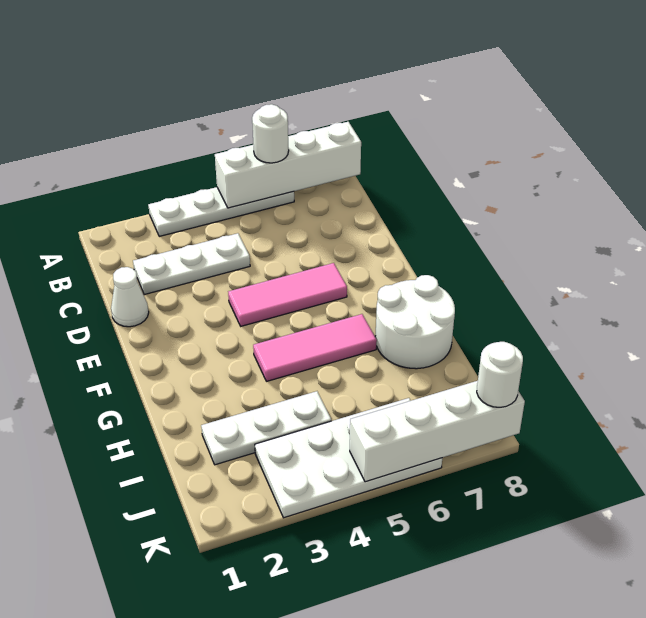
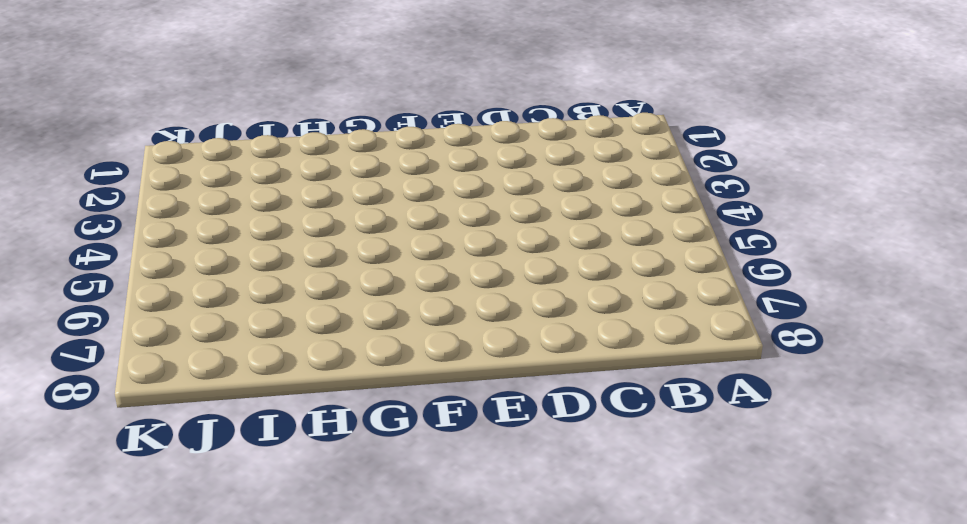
none -> white 1x4 plate [148,187,294,236]
none -> white 1x3 plate [133,233,250,295]
none -> white 1x1 cone [111,267,149,327]

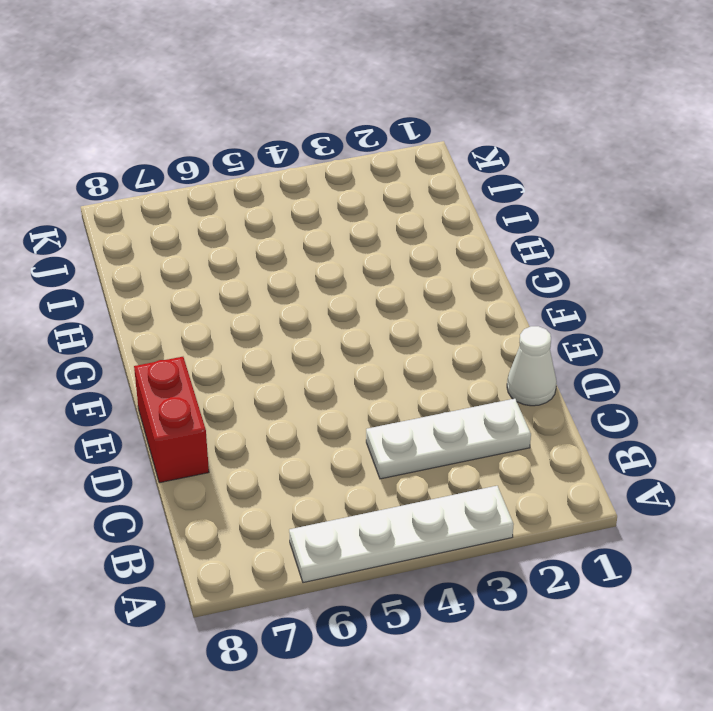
red 1x2 brick [134,357,209,483] -> none
none -> pink 1x3 tile [228,263,347,326]
none -> pink 1x3 tile [253,314,377,381]
none -> white 2x2 round brick [375,275,455,369]

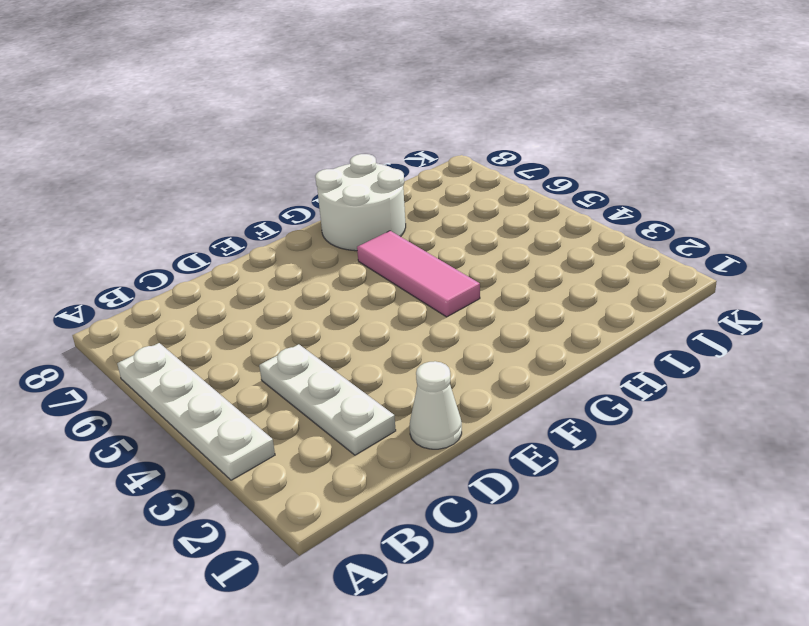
none -> pink 1x3 tile [228,263,347,326]
none -> white 1x3 plate [201,391,331,465]
none -> white 2x4 plate [255,398,442,518]

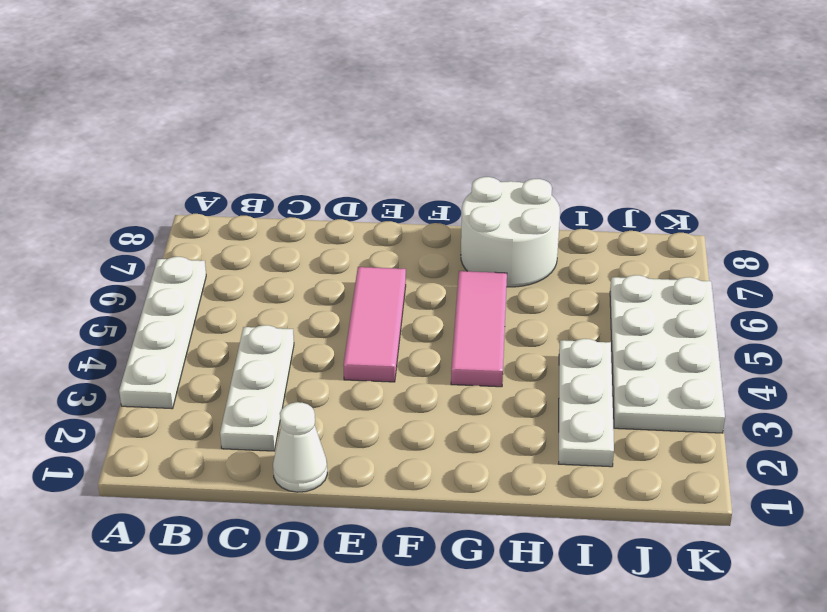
none -> white 1x4 brick [215,122,361,208]
none -> white 1x4 brick [350,381,525,482]
none -> white 1x1 round brick [252,104,289,163]

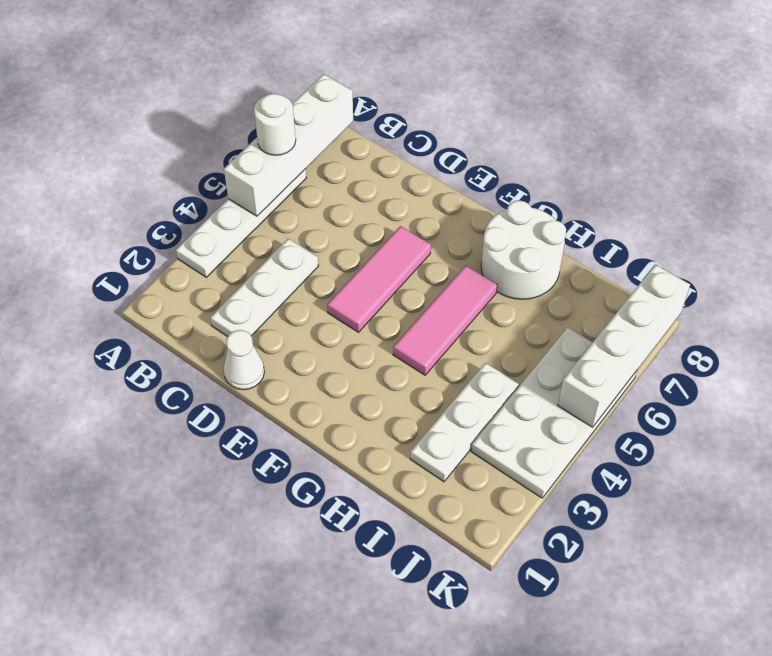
none -> white 1x1 round brick [477,342,523,407]

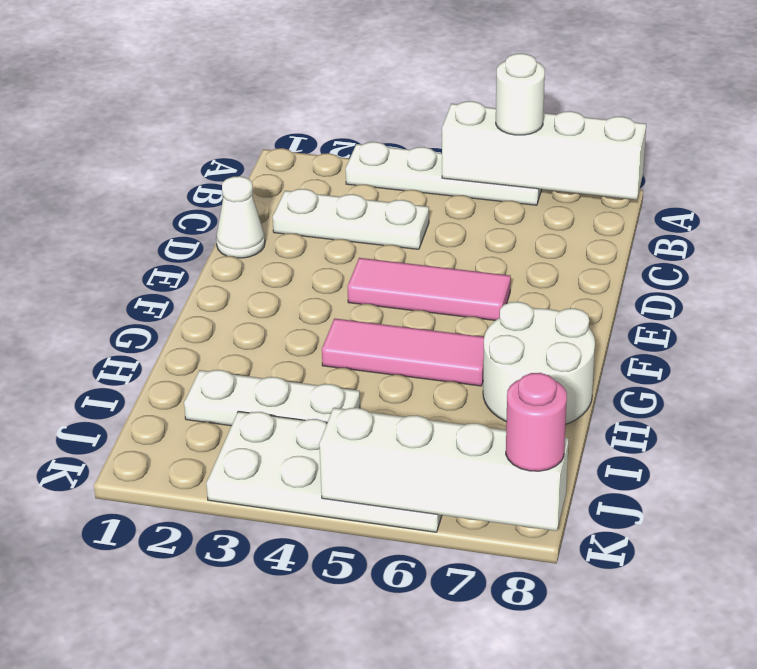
pink 1x1 round brick [506,373,567,471] -> white 1x1 round brick [477,342,523,407]

